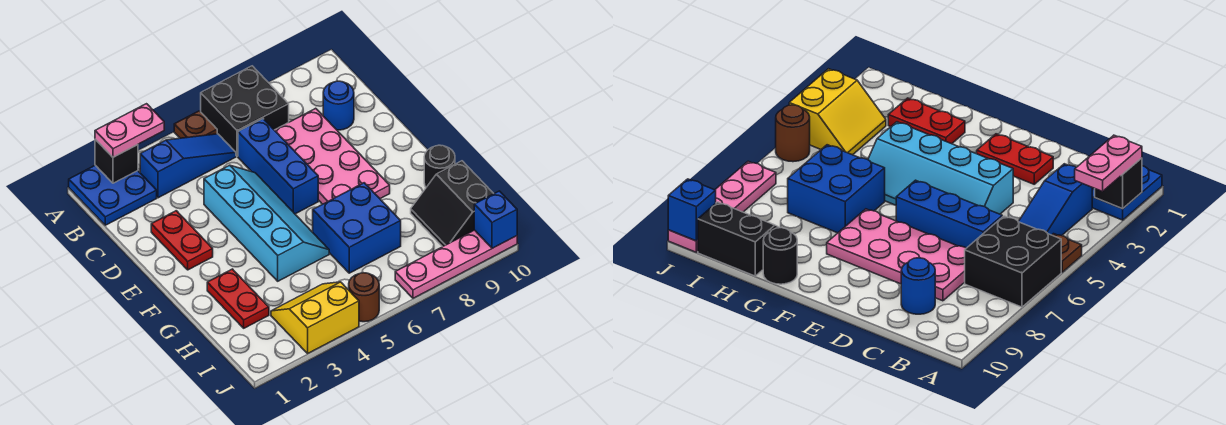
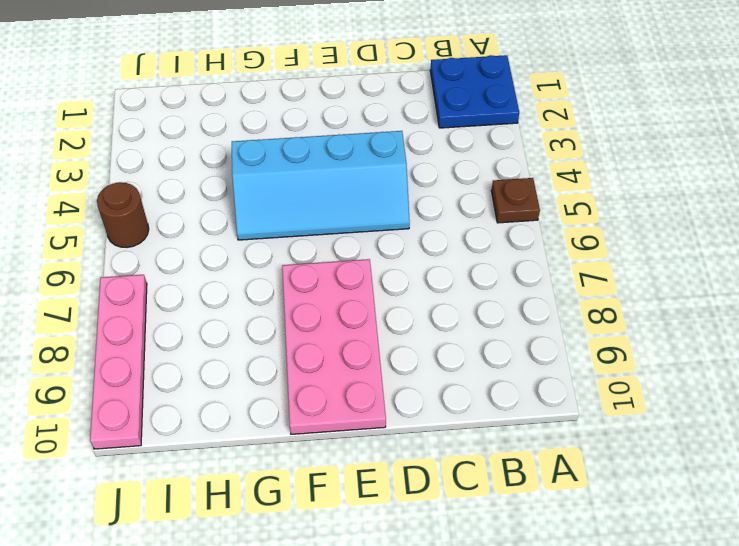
pink 2x4 plate [282,259,386,434] -> pink 2x4 plate turned to [275,108,390,204]
none -> black 2x2 brick [201,66,289,156]
none -> blue 1x3 slope [140,134,236,198]
none -> blue 1x3 brick [238,119,318,214]

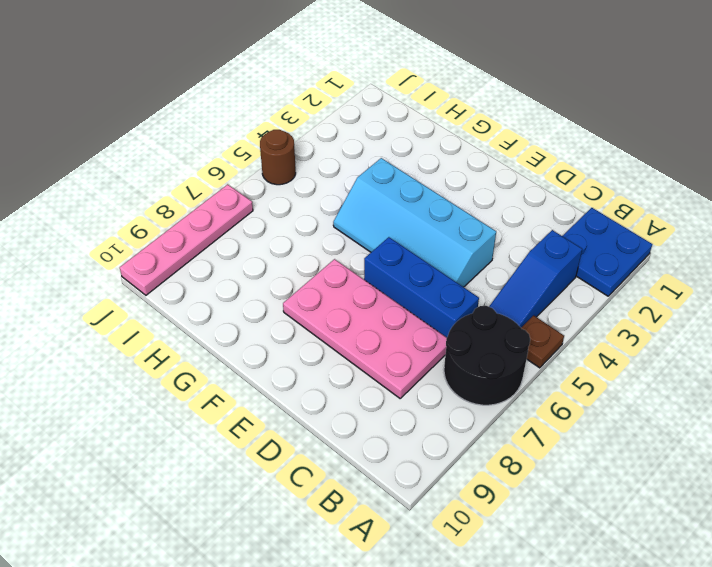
black 2x2 round brick [444,306,530,405] -> black 2x2 brick [201,66,289,156]
none -> blue 1x1 round brick [323,81,354,130]
none -> red 1x2 plate [151,211,213,270]
none -> red 1x2 plate [207,269,269,328]

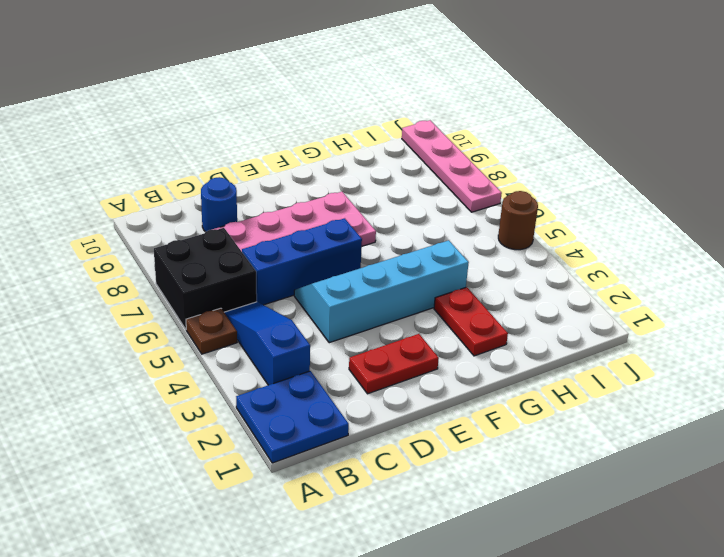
red 1x2 plate [434,287,508,356] -> red 1x2 plate turned to [207,269,269,328]
none -> blue 2x2 brick [313,183,401,273]
none -> black 1x1 round brick [424,145,455,187]
none -> black 2x2 slope [411,161,494,247]

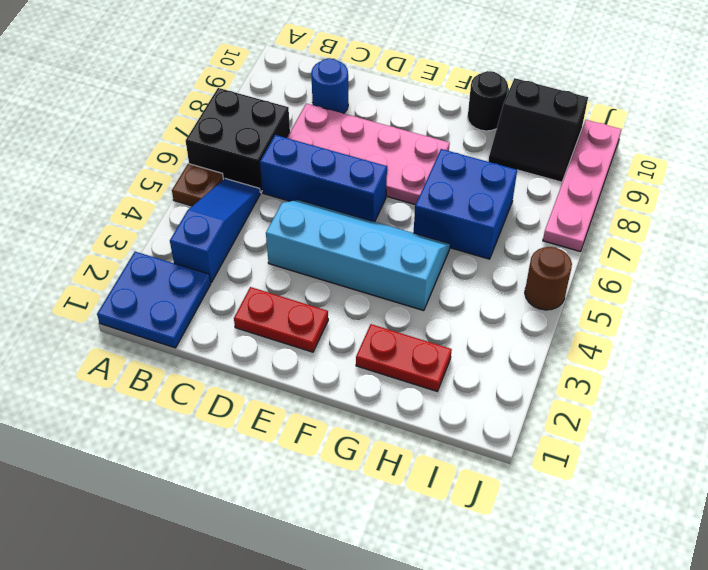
none -> yellow 2x2 slope [271,282,359,353]
none -> black 1x1 brick [95,139,138,183]
none -> blue 1x1 brick [474,191,517,248]

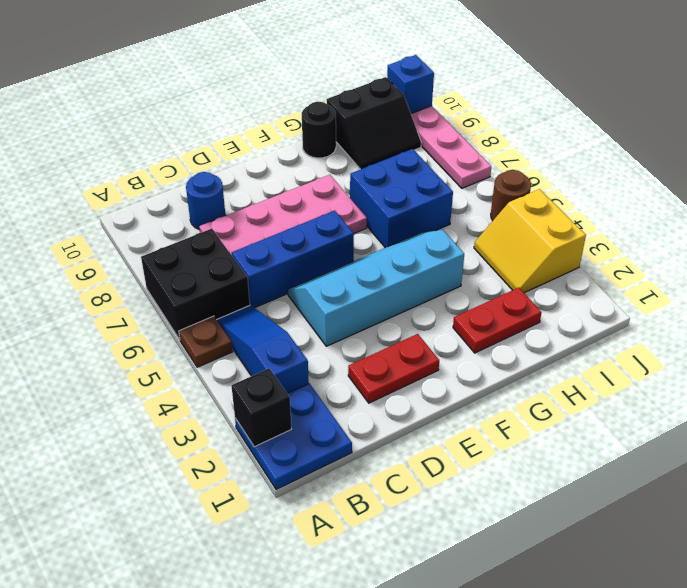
none -> pink 1x2 plate [95,104,164,157]

